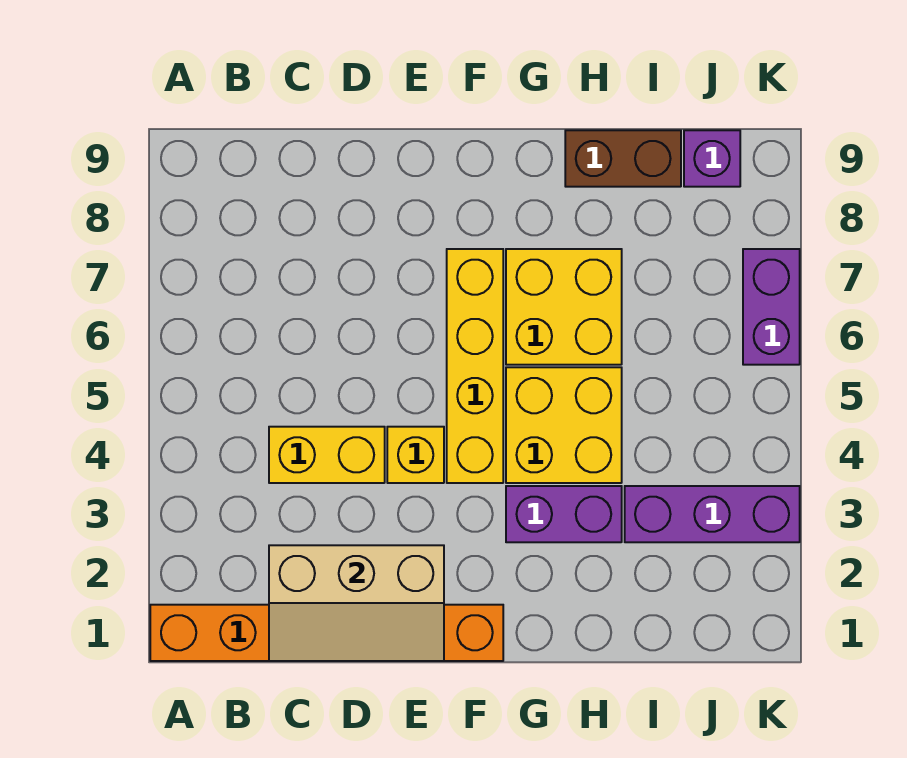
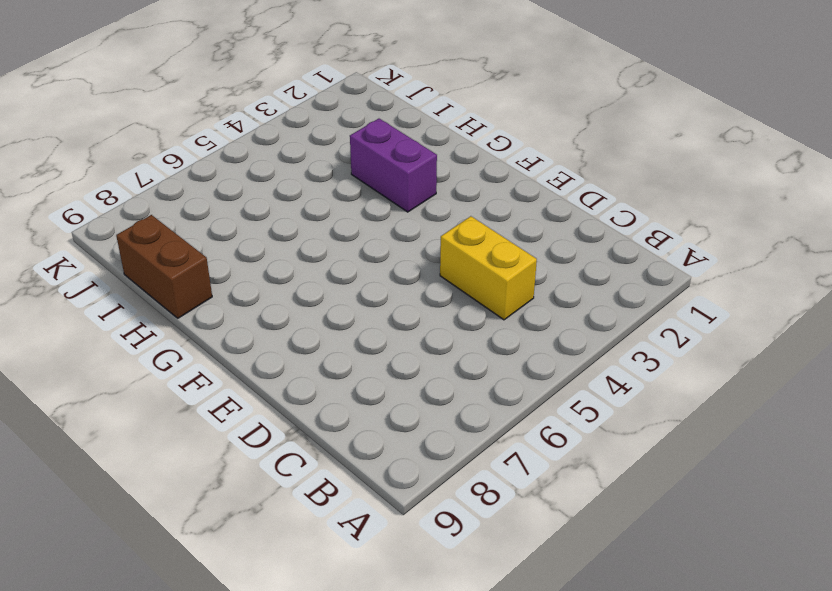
none -> orange 1x6 brick [150,605,503,661]
none -> yellow 1x1 brick [387,427,444,483]
none -> yellow 1x4 brick [447,249,503,483]

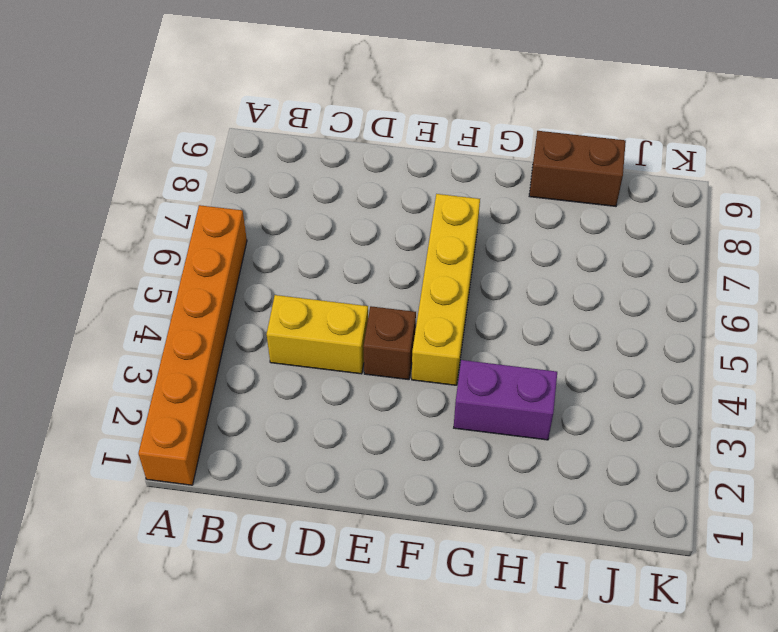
orange 1x6 brick [138,205,247,485] -> orange 1x6 brick turned to [150,605,503,661]
brown 1x1 brick [363,306,416,380] -> yellow 1x1 brick [387,427,444,483]
none -> yellow 2x2 brick [506,367,622,483]
none -> yellow 2x2 brick [506,249,622,365]
none -> purple 1x3 brick [625,486,800,542]

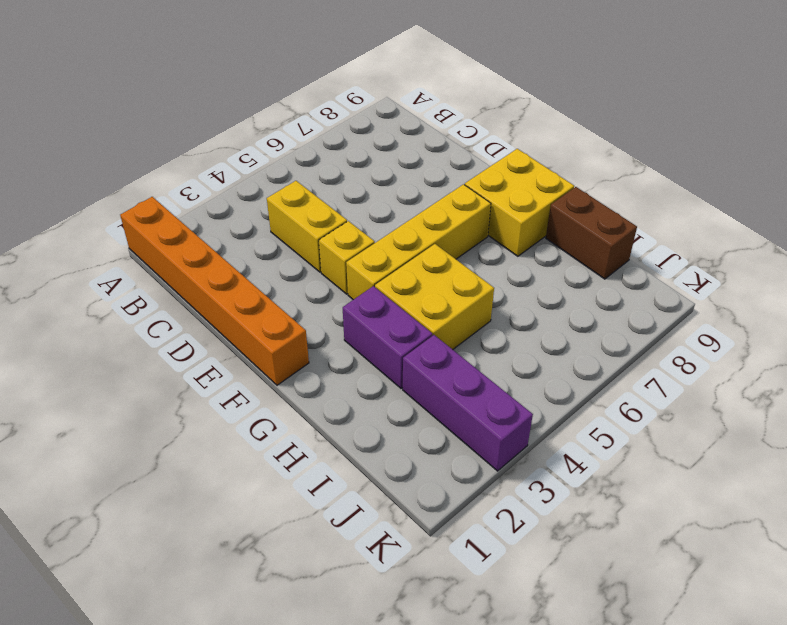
yellow 2x2 brick [465,149,574,256] -> yellow 2x2 brick moved to [506,249,622,365]
none -> purple 1x1 brick [684,130,740,187]
none -> purple 1x2 brick [743,249,800,365]
none -> tan 2x3 slope [269,545,444,661]

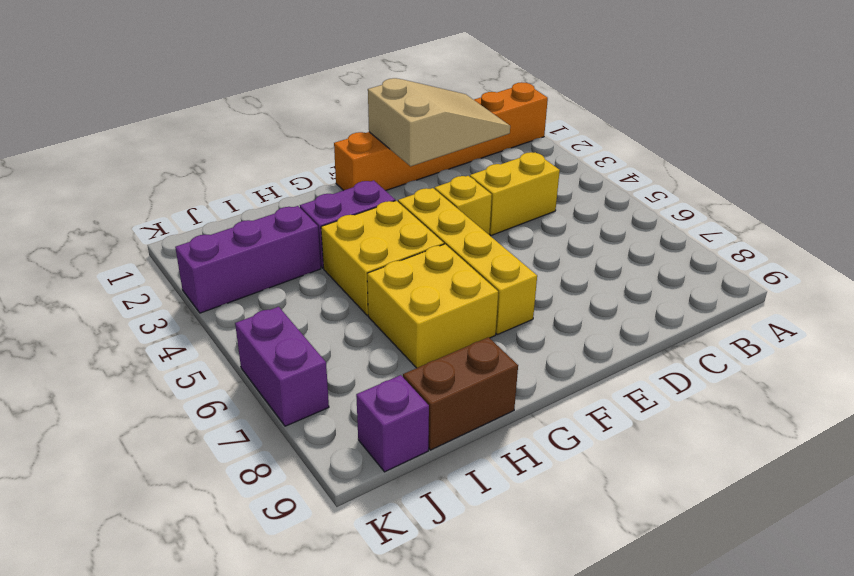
tan 2x3 slope [368,78,510,166] -> tan 2x3 slope turned to [269,545,444,661]

